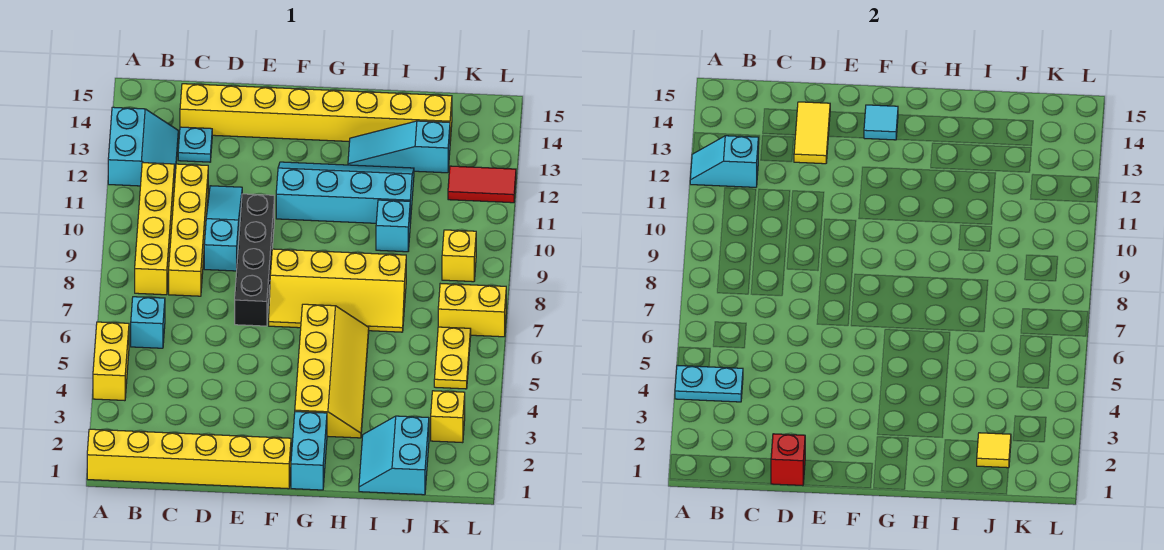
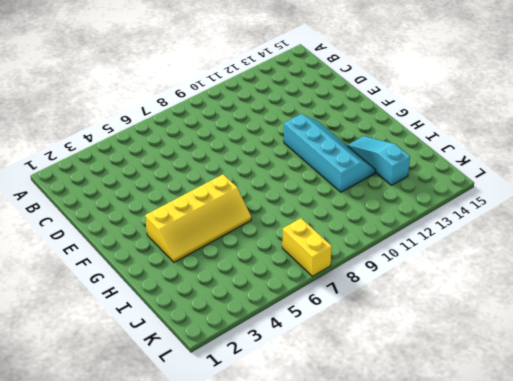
none -> yellow 1x6 brick [87,429,291,489]
none -> yellow 1x2 brick [93,322,129,401]
none -> cyan 2x2 slope [108,107,178,186]

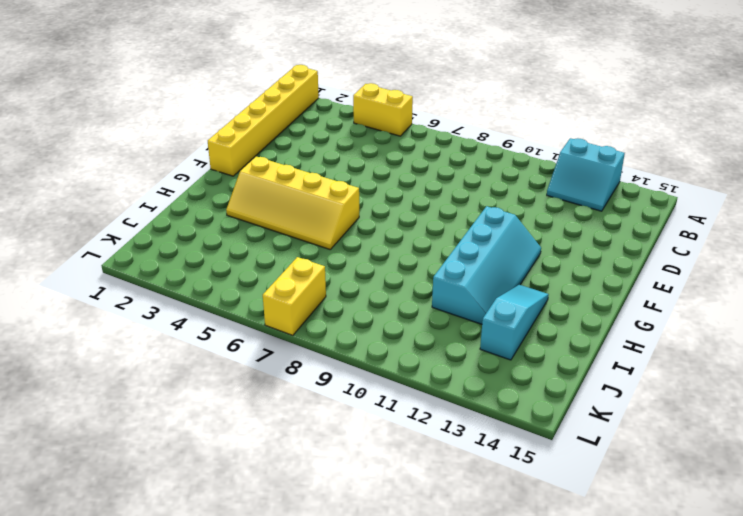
none -> cyan 1x1 brick [131,297,165,348]
none -> yellow 1x4 brick [135,163,175,295]
none -> yellow 1x4 brick [169,164,208,296]

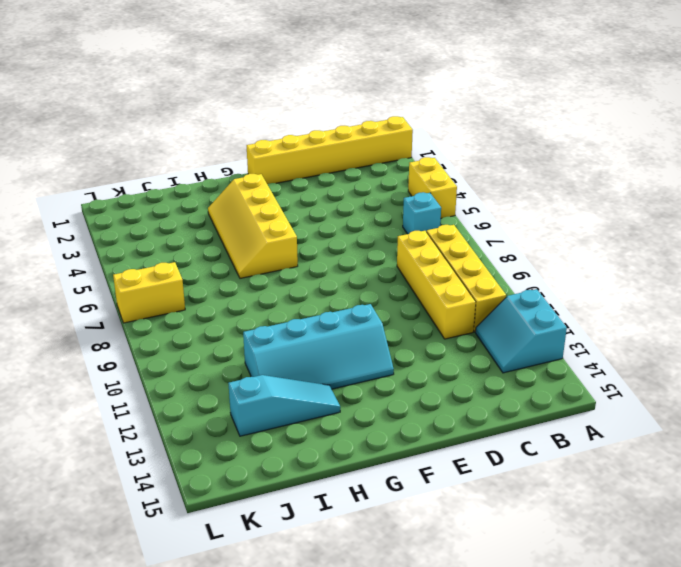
none -> cyan 1x1 plate [178,127,212,162]
none -> yellow 1x8 brick [180,84,452,142]
none -> cyan 1x3 slope [204,186,242,271]

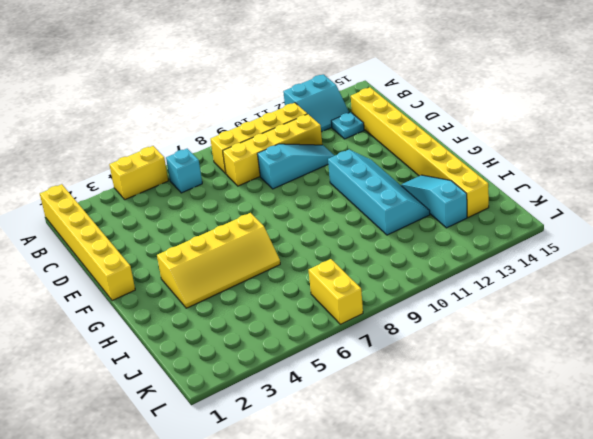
none -> black 1x4 brick [235,194,274,326]
none -> yellow 2x4 slope [269,249,406,332]
none -> cyan 1x2 brick [291,412,327,490]

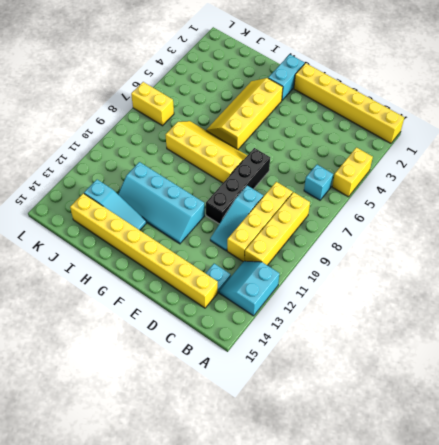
none -> cyan 2x2 slope [359,416,429,495]
none -> cyan 1x1 brick [376,200,410,252]
none -> yellow 1x1 brick [431,391,465,443]

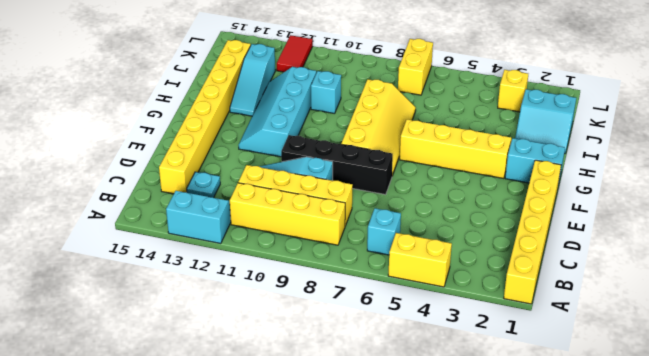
none -> yellow 1x2 plate [434,327,471,389]
none -> yellow 1x1 brick [442,230,476,282]
none -> cyan 1x2 plate [675,365,743,402]

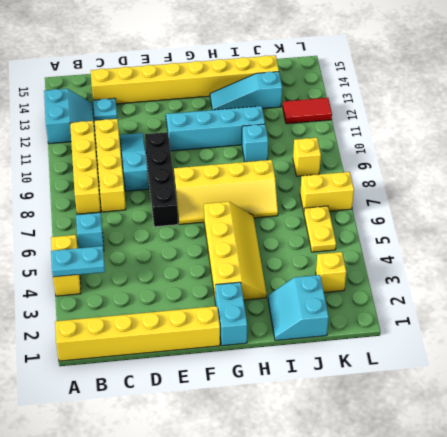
none -> cyan 1x2 slope [690,136,758,187]
none -> red 1x1 brick [771,434,805,486]
none -> yellow 1x2 tile [794,102,830,164]

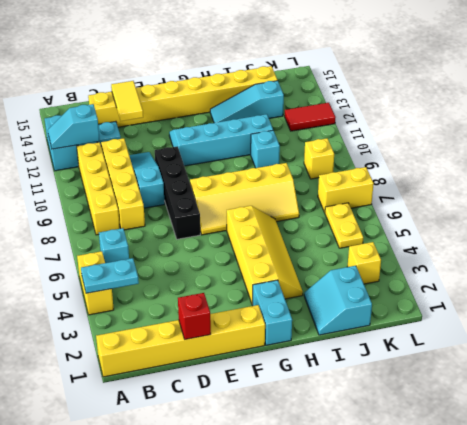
none -> cyan 1x1 tile [864,105,898,140]
none -> yellow 1x1 tile [977,433,1011,468]

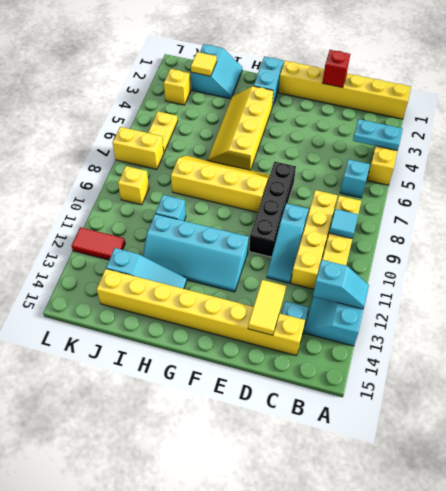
cyan 1x1 tile [329,209,358,239] -> cyan 1x1 tile moved to [864,105,898,140]

